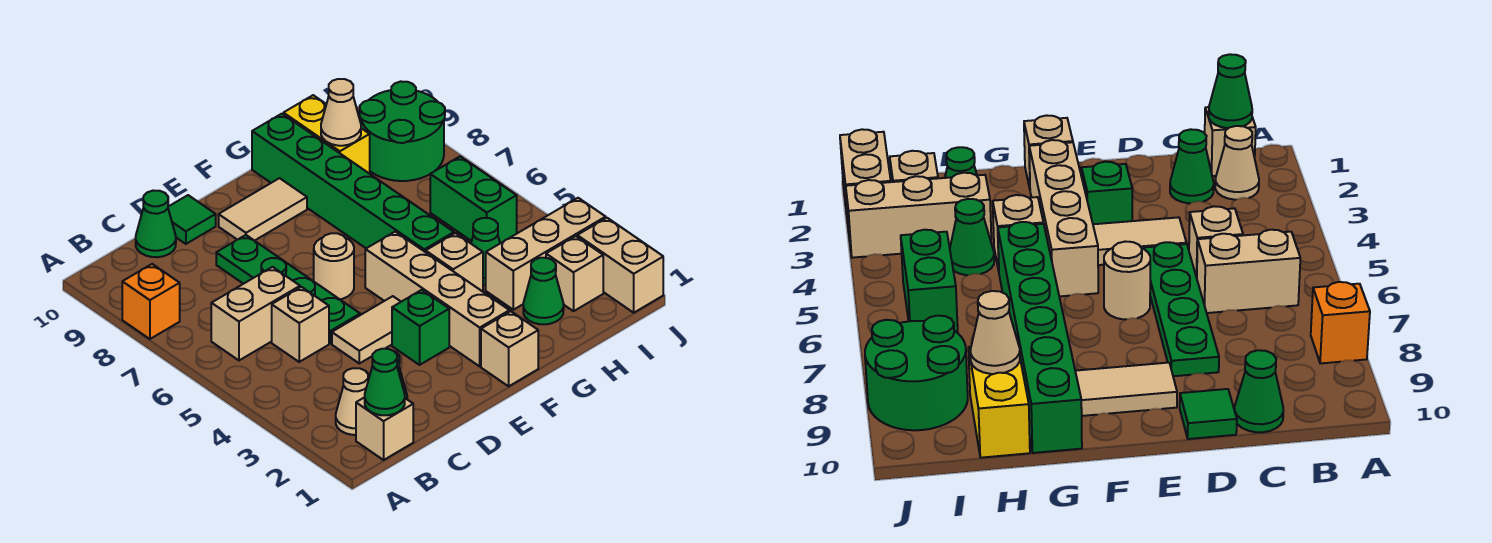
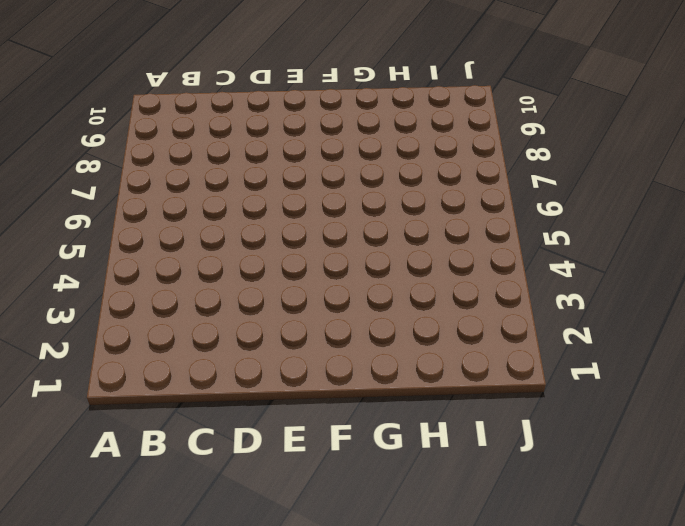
none -> orange 1x1 brick [122,264,180,339]
none -> tan 1x1 brick [356,397,413,460]
none -> tan 1x1 cone [336,368,368,435]

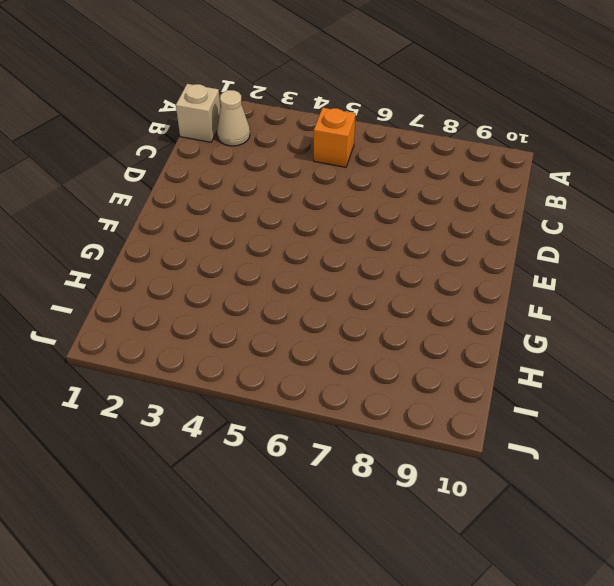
orange 1x1 brick [314,108,356,167] -> orange 1x1 brick moved to [122,264,180,339]
none -> tan 1x2 brick [211,267,300,360]
none -> green 1x1 cone [1170,129,1214,203]
none -> tan 1x1 brick [272,287,329,362]

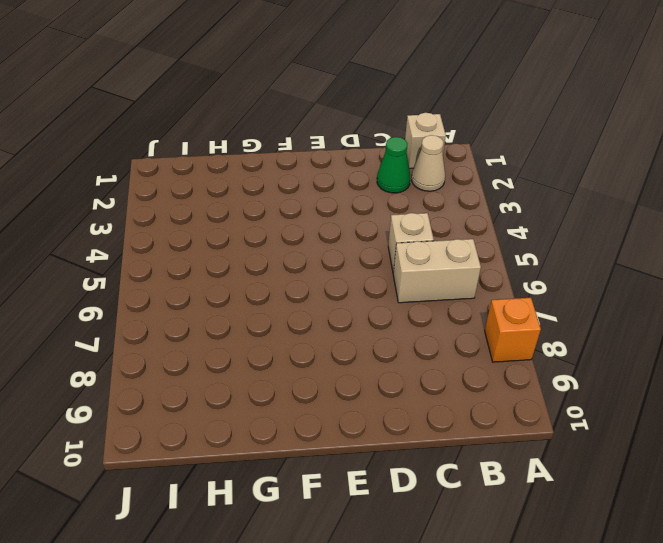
none -> green 1x1 cone [136,190,176,257]
none -> tan 1x2 tile [332,296,401,363]
none -> green 1x4 plate [216,235,360,344]

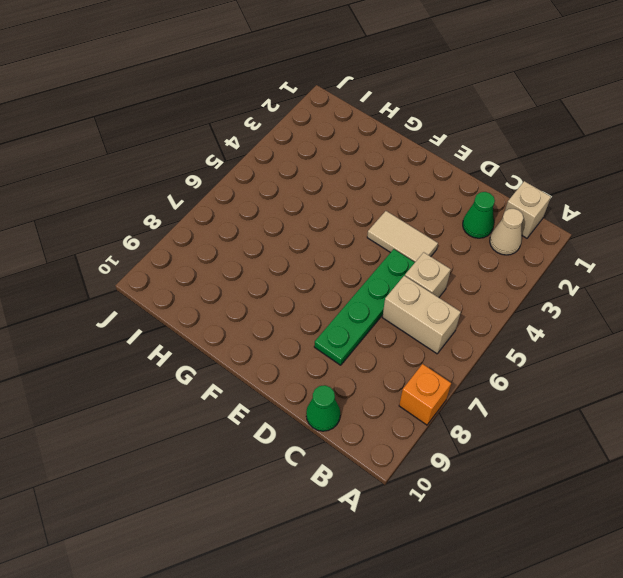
none -> green 1x1 tile [168,195,216,244]
none -> green 1x1 brick [392,290,449,365]
none -> tan 1x1 round brick [314,233,354,299]

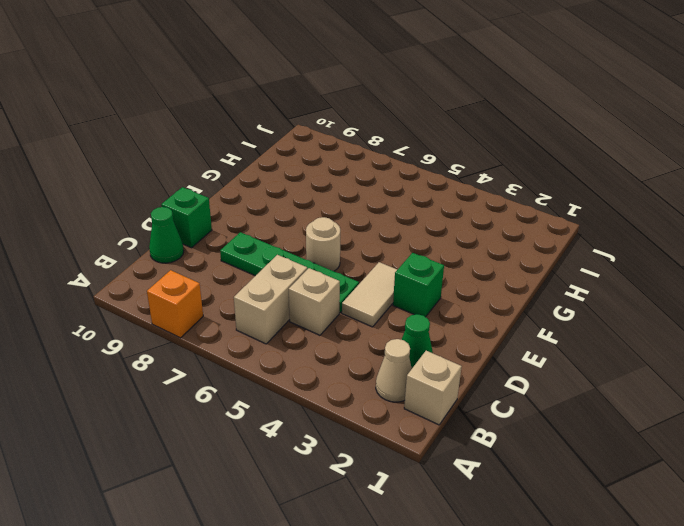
green 1x1 brick [161,187,212,248] -> green 1x1 tile [168,195,216,244]
none -> tan 1x2 tile [219,178,307,241]
none -> tan 1x1 brick [481,311,538,386]
none -> tan 1x4 brick [365,232,510,366]

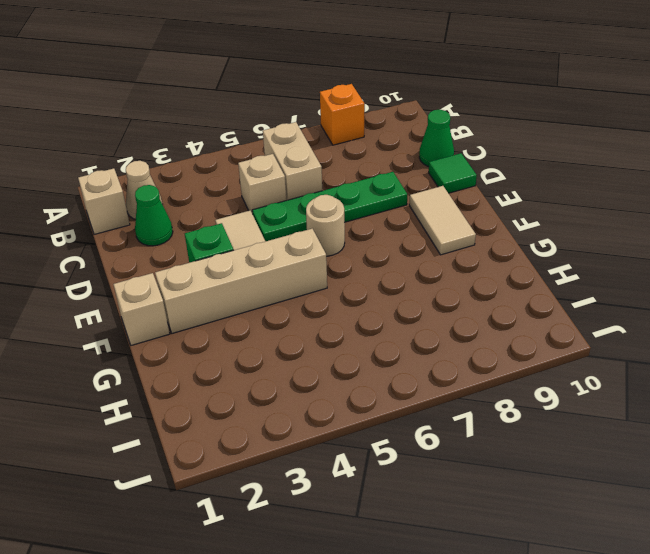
none -> tan 1x1 brick [426,233,483,291]
none -> green 1x6 brick [252,114,454,252]
none -> green 1x1 cone [523,258,564,324]

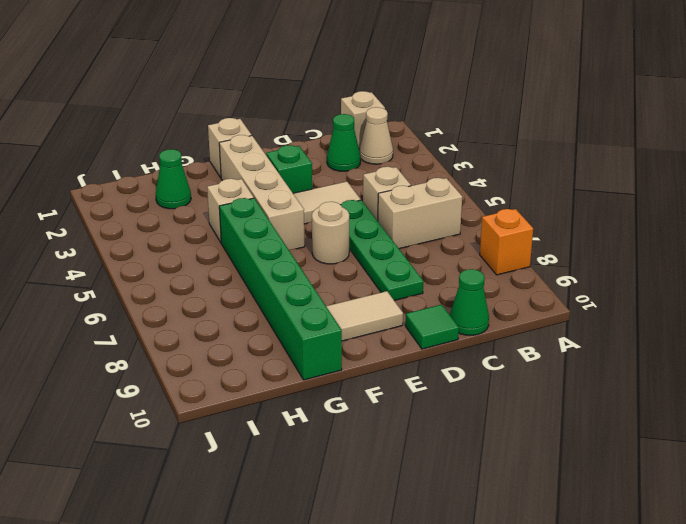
none -> tan 1x3 brick [486,198,606,310]
none -> green 1x1 cone [471,218,500,285]
none -> yellow 1x2 brick [283,95,370,173]

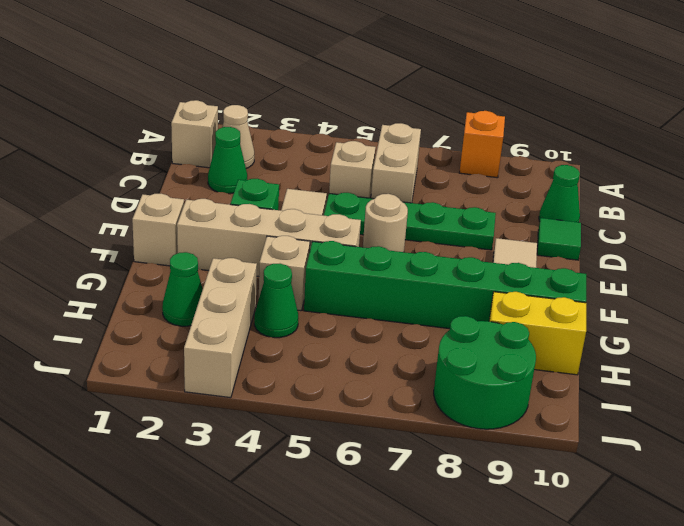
none -> tan 1x1 brick [546,236,603,311]
none -> green 1x2 brick [430,157,517,243]
none -> tan 1x2 brick [577,218,663,313]

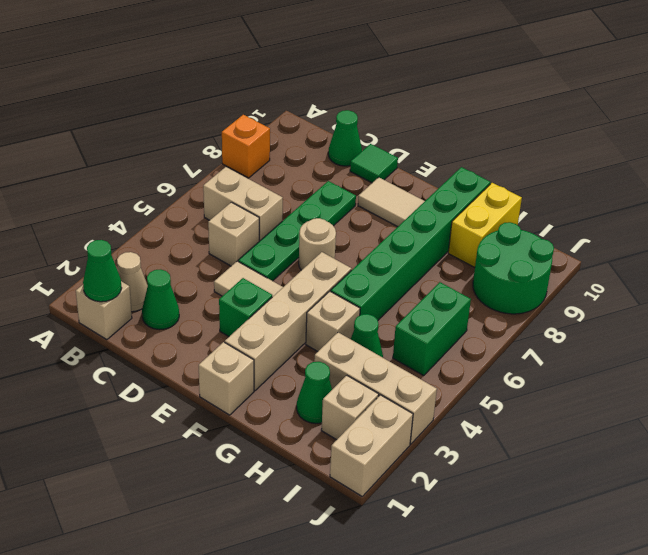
none -> tan 1x1 cone [321,79,361,146]

